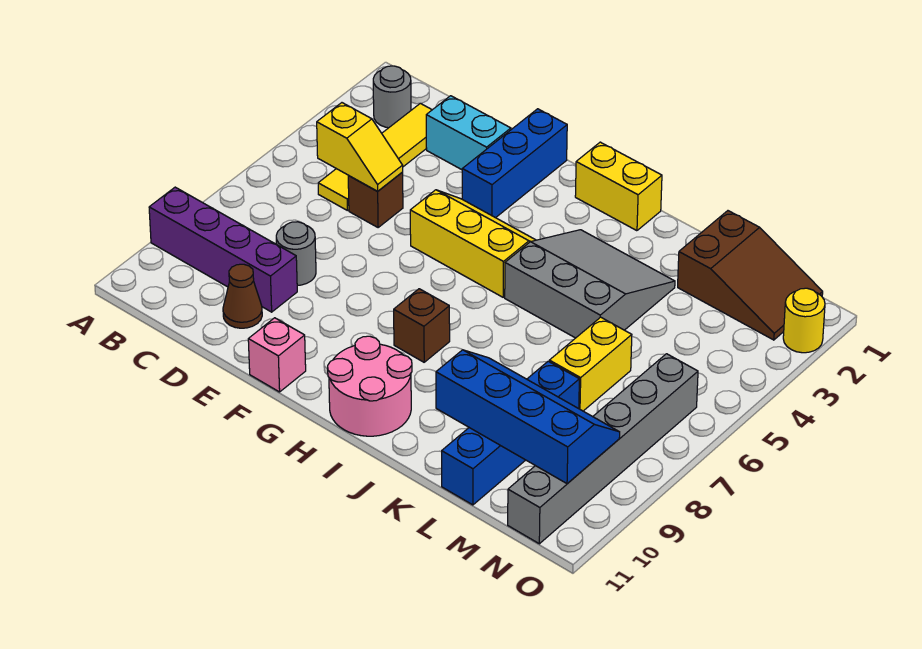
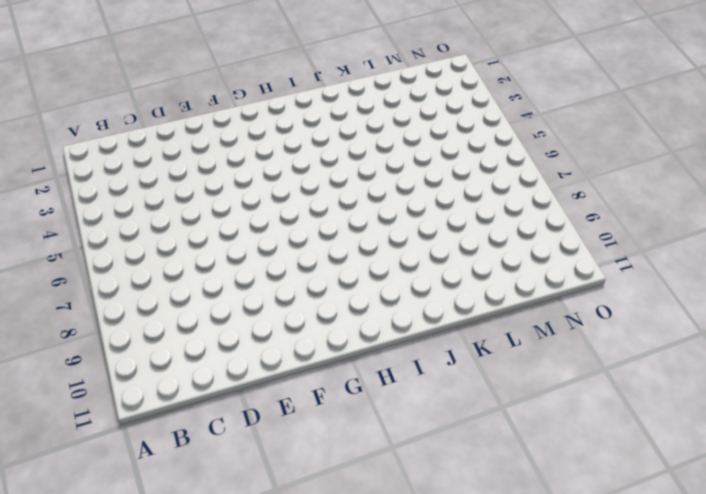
none -> purple 1x4 brick [149,187,297,312]
none -> grey 1x1 round brick [373,66,411,128]
none -> yellow 1x4 tile [318,103,432,210]

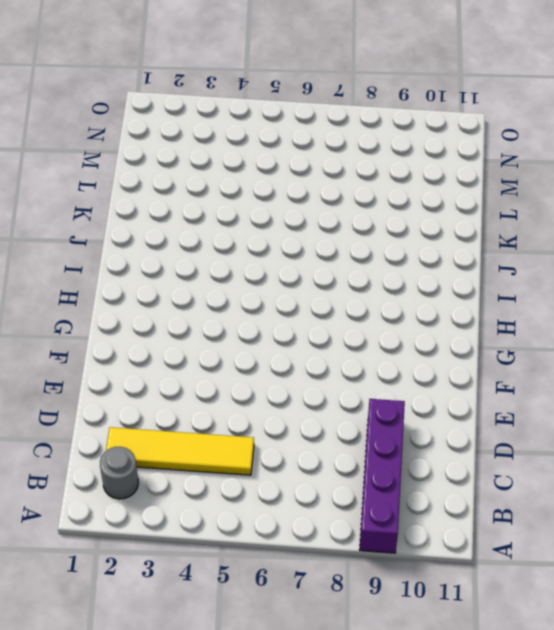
none -> cyan 1x2 brick [426,96,511,170]
none -> brown 1x1 brick [348,172,403,227]
none -> grey 1x1 round brick [276,222,316,285]

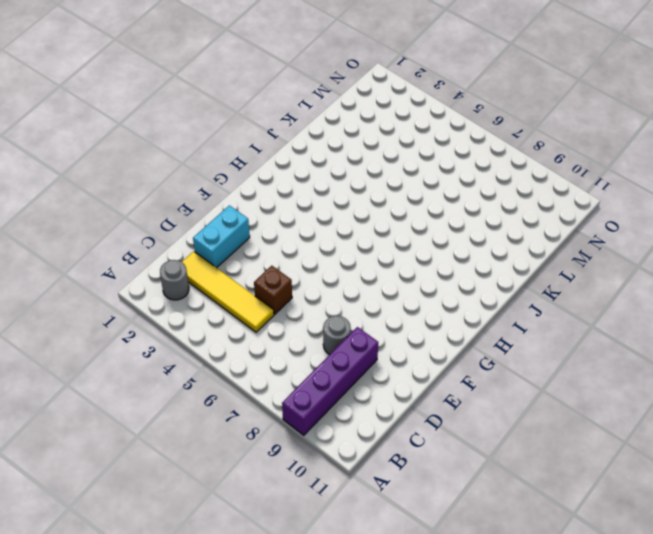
none -> brown 1x1 cone [223,264,262,328]
none -> blue 1x3 brick [462,109,567,218]
none -> yellow 2x3 slope [410,190,535,297]

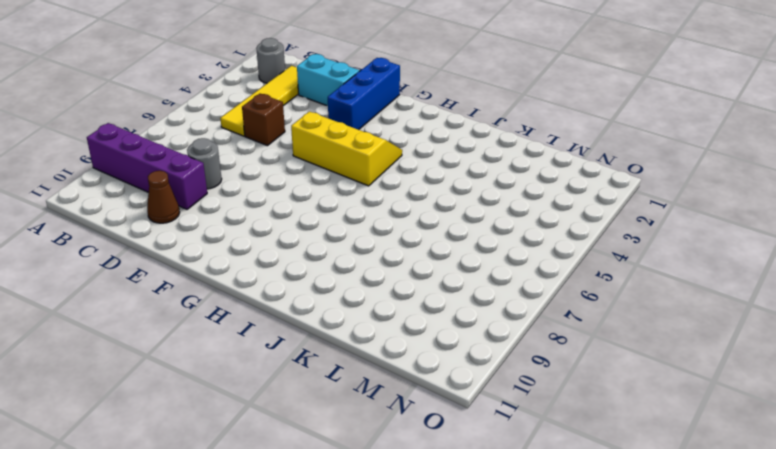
none -> pink 1x1 brick [248,318,306,392]
none -> yellow 1x2 brick [575,142,662,231]
none -> brown 1x1 brick [394,289,450,362]

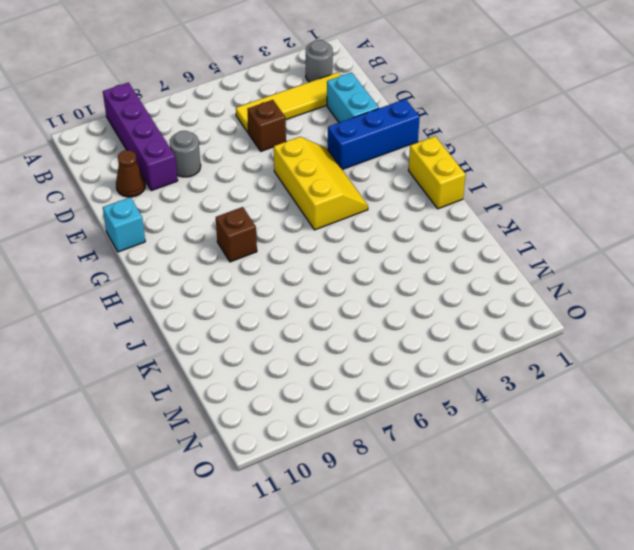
cyan 1x1 brick [103,197,145,252] -> pink 1x1 brick [248,318,306,392]
none -> pink 2x2 round brick [328,336,412,436]
none -> grey 3x3 slope [505,230,675,338]
none -> brown 2x3 slope [678,211,823,340]

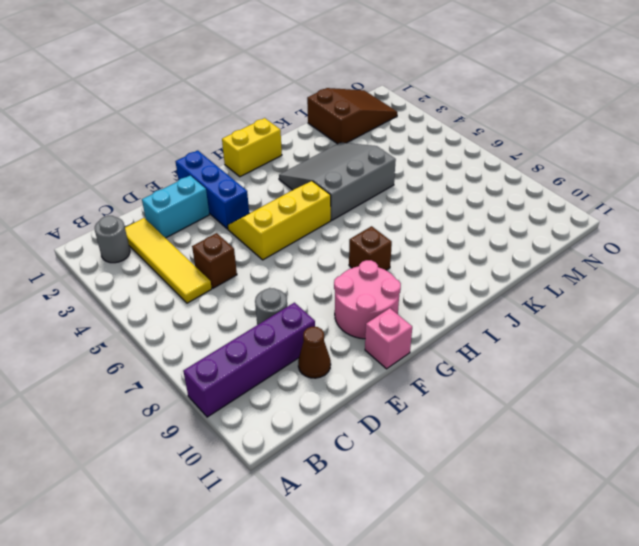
pink 2x2 round brick [334,260,401,339] -> pink 2x2 round brick moved to [328,336,412,436]
none -> yellow 1x2 brick [549,317,632,411]
none -> blue 1x4 brick [442,361,579,505]
none -> grey 1x6 brick [508,354,698,544]

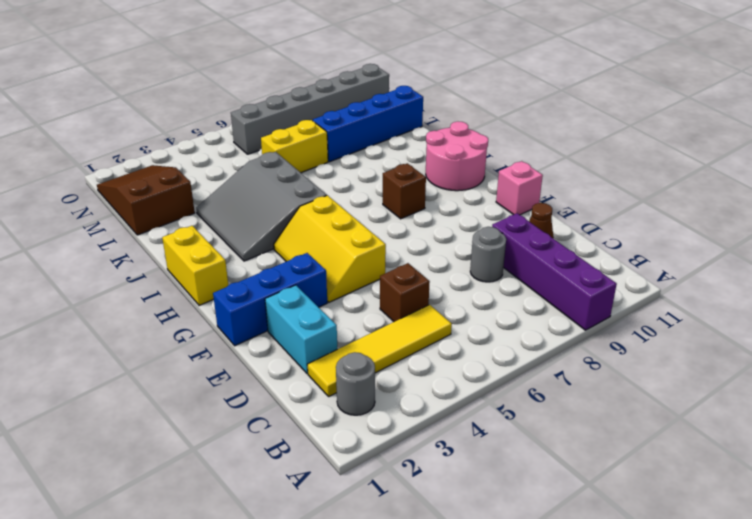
none -> yellow 1x1 round brick [783,288,825,353]
none -> yellow 1x2 slope [317,103,403,191]
none -> blue 2x4 slope [436,350,620,483]

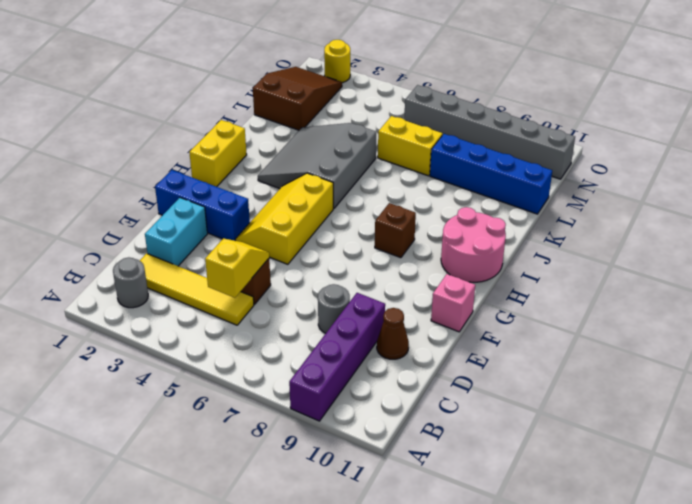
none -> blue 2x4 slope [436,350,620,483]

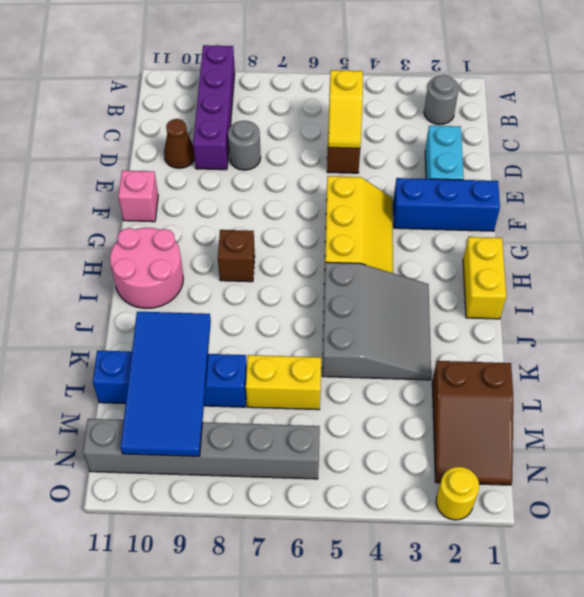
blue 2x4 tile [121,312,211,456] -> blue 2x4 slope [436,350,620,483]
none -> yellow 1x4 tile [318,103,432,210]

